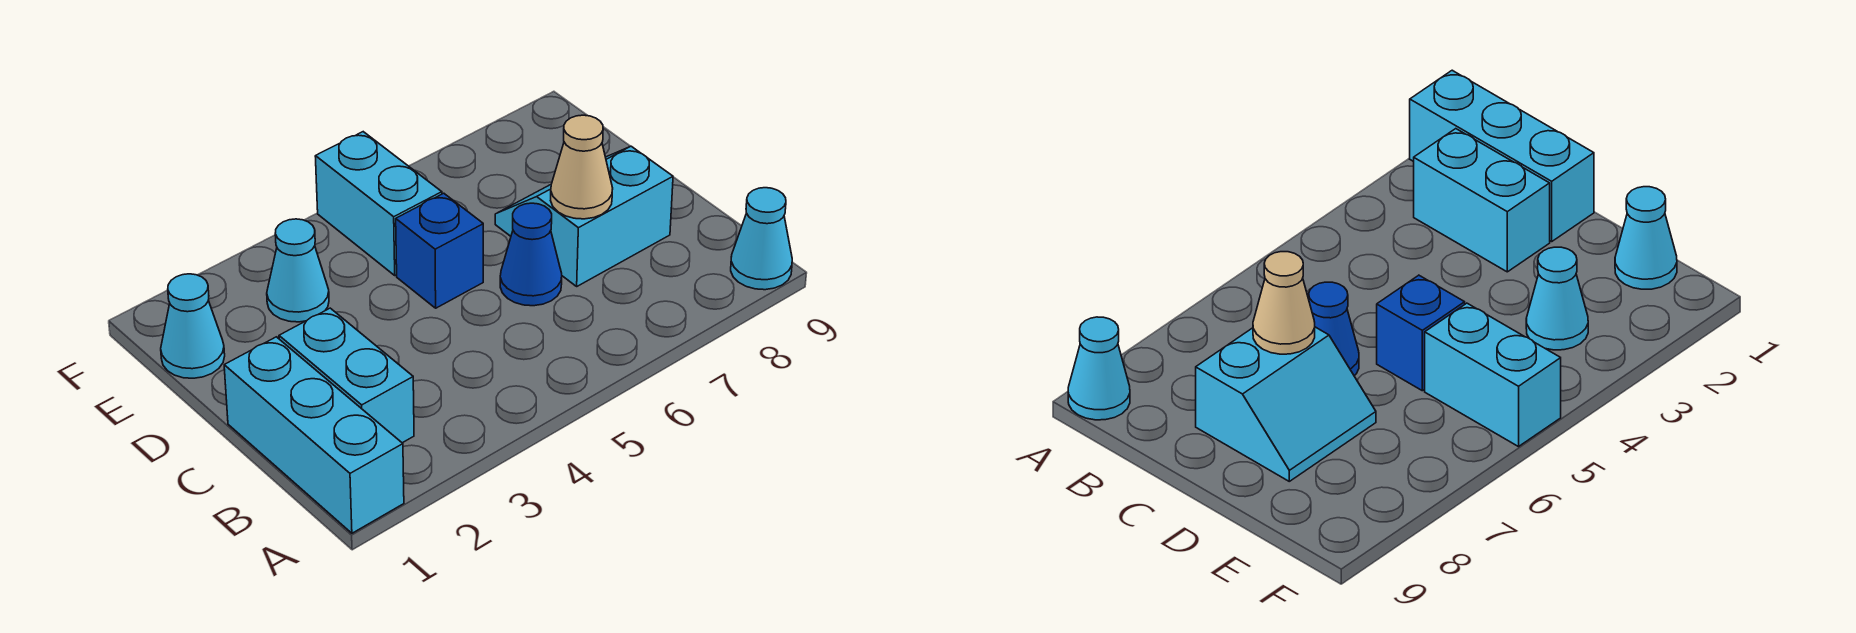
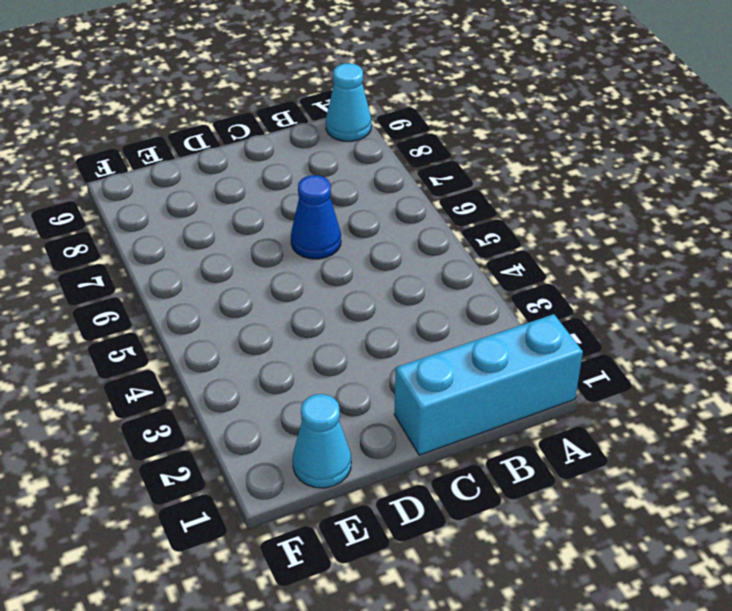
none -> cyan 1x2 brick [279,308,414,443]
none -> cyan 2x2 slope [495,146,673,286]

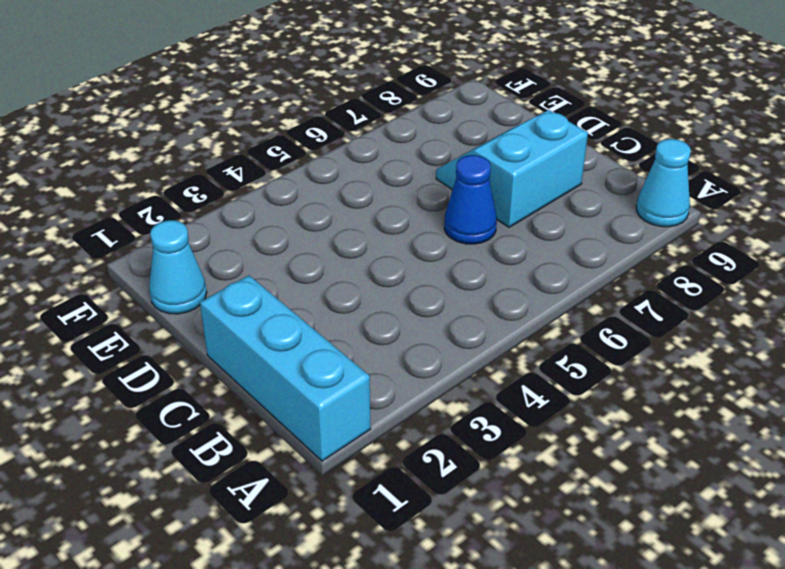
none -> cyan 1x2 brick [279,308,414,443]
none -> blue 1x1 brick [396,193,483,308]

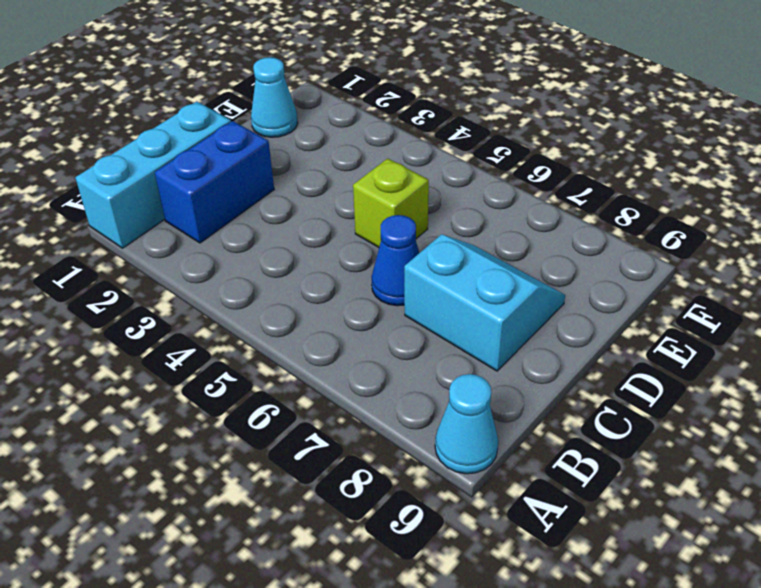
blue 1x2 brick [155,121,274,243] -> cyan 1x2 brick [279,308,414,443]
lime 1x1 brick [353,158,429,247] -> blue 1x1 brick [396,193,483,308]
none -> cyan 1x1 cone [267,219,329,322]
none -> cyan 1x2 brick [315,132,442,275]

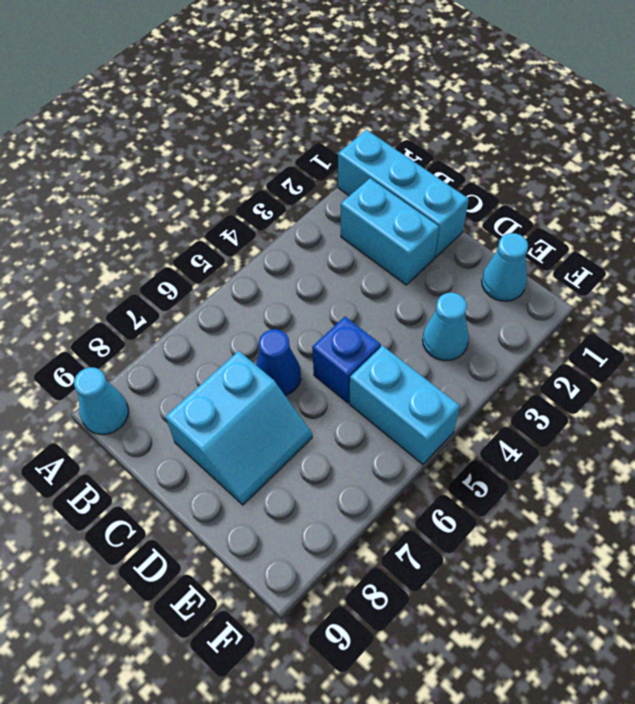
none -> tan 1x1 cone [551,115,613,219]

